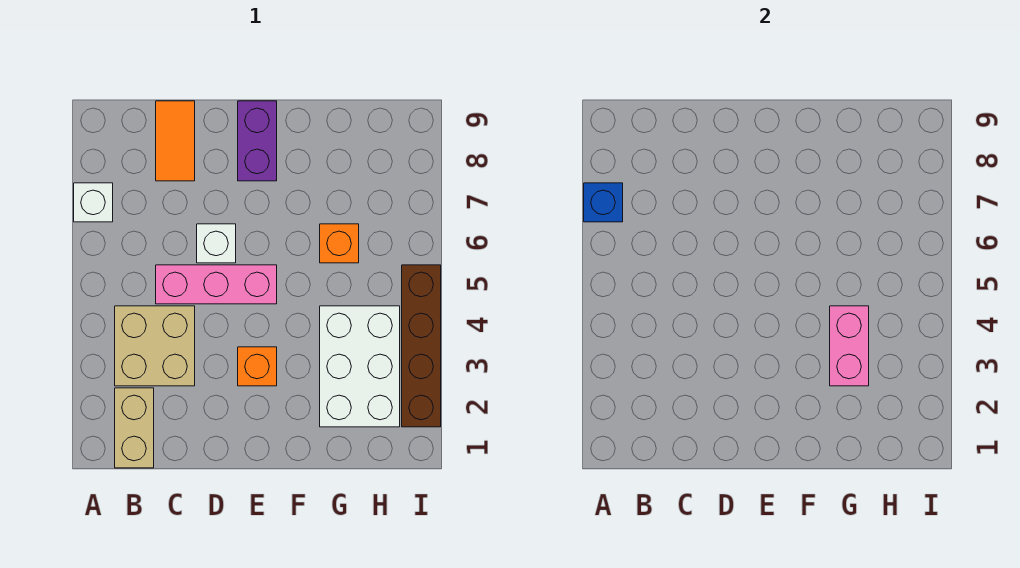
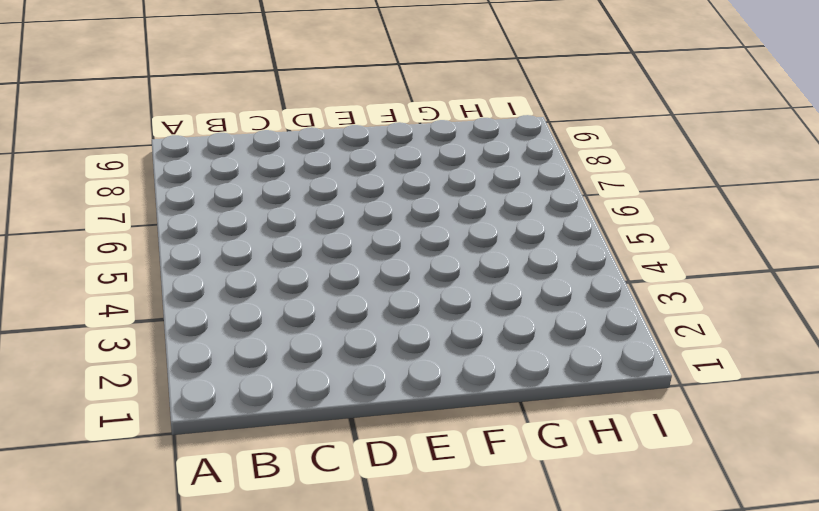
none -> white 1x1 brick [74,183,113,222]
none -> tan 1x2 brick [115,388,154,468]
none -> tan 2x2 brick [115,306,195,386]

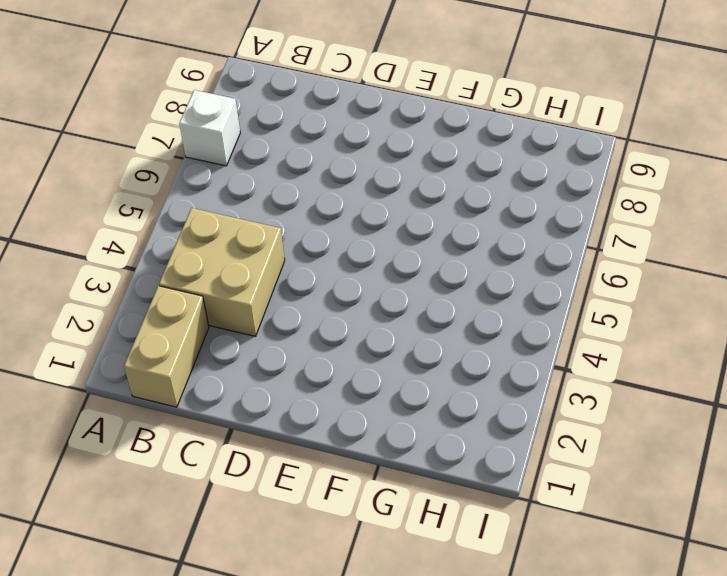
none -> pink 1x3 brick [156,265,277,304]
none -> orange 1x2 tile [156,101,195,181]
none -> white 1x1 brick [197,224,236,263]

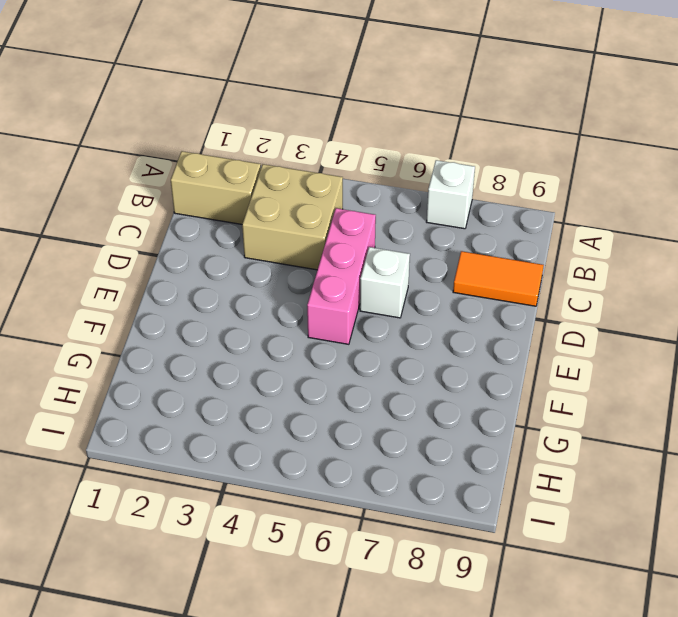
none -> orange 1x1 brick [238,347,277,386]
none -> purple 1x2 brick [238,101,277,181]
none -> white 2x3 brick [320,306,400,427]

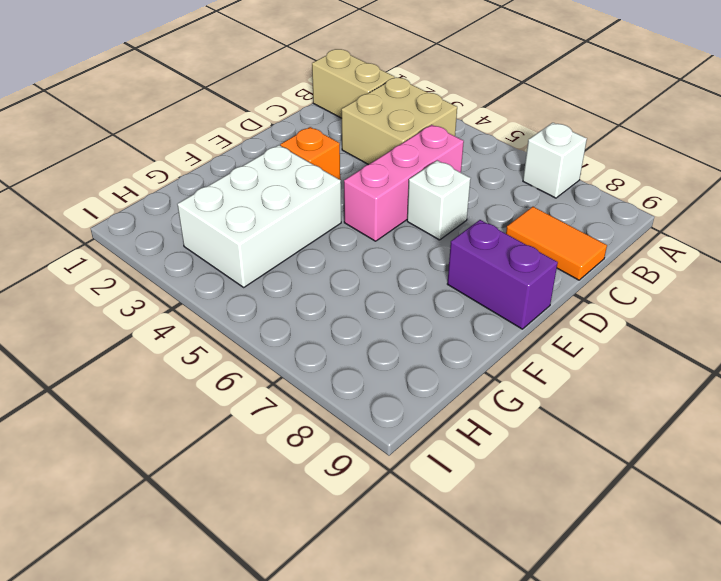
white 2x3 brick [177,145,341,287] -> white 2x3 brick turned to [320,306,400,427]
none -> orange 1x1 brick [320,224,359,263]
none -> brown 1x4 brick [402,265,441,427]
none -> blue 1x1 brick [584,183,623,222]

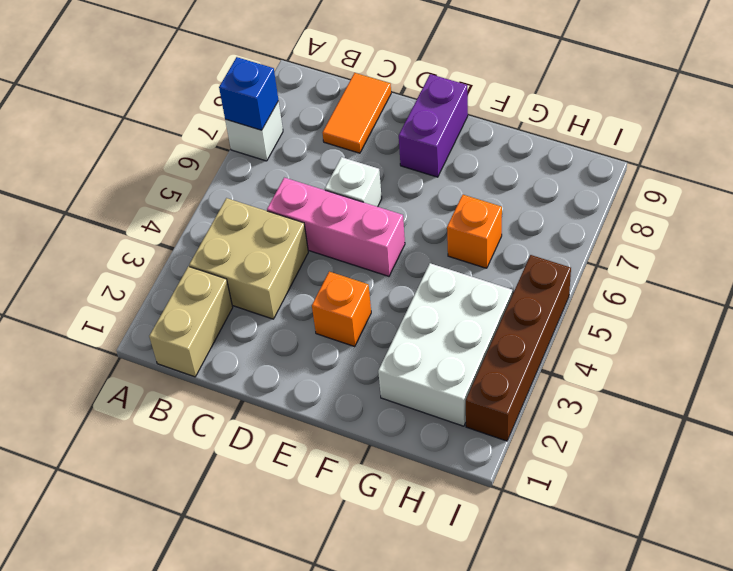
none -> pink 1x2 brick [830,306,869,386]

